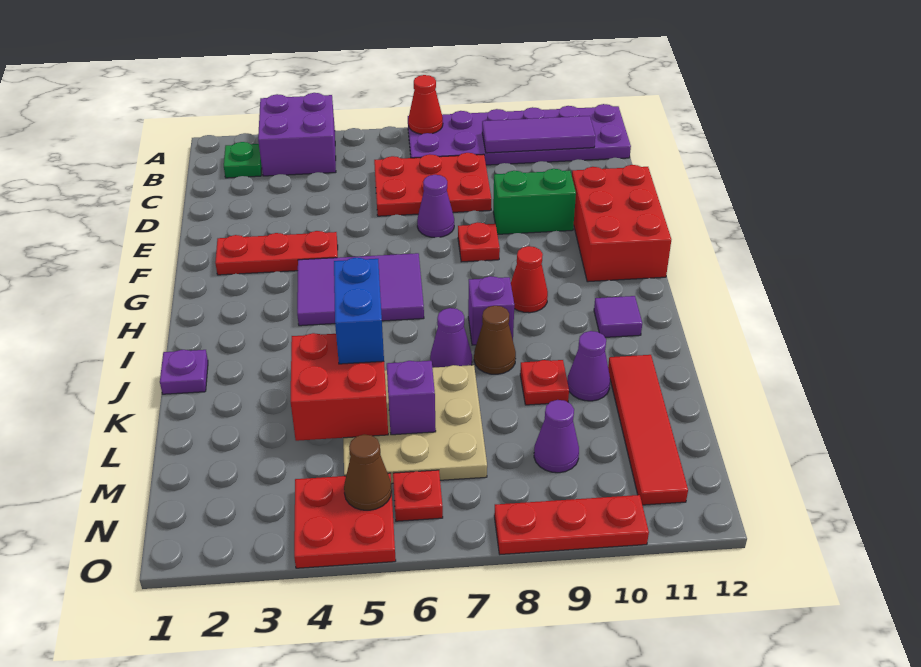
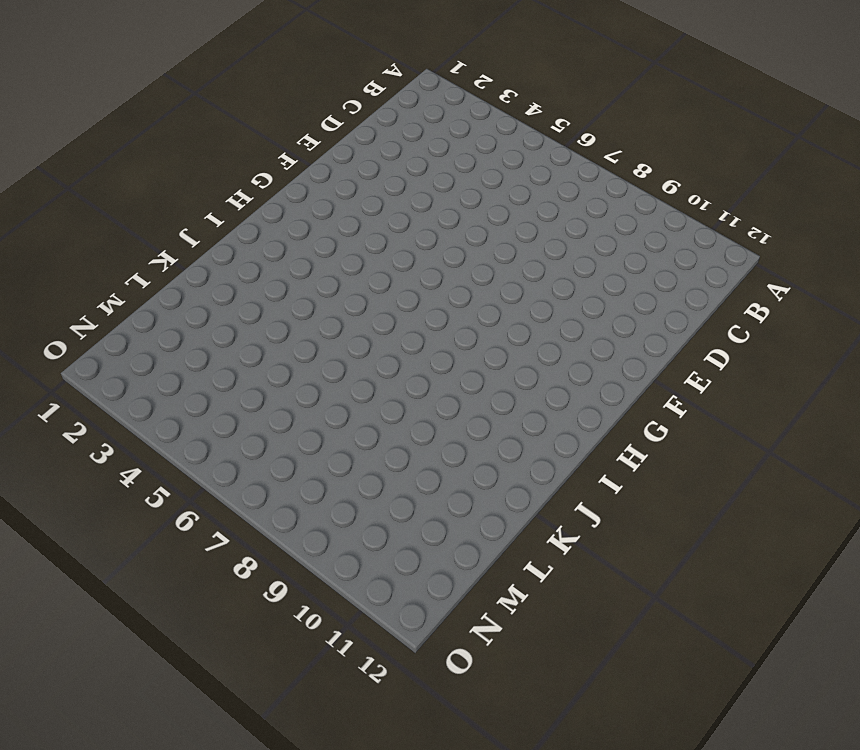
none -> purple 2x2 brick [258,93,336,176]
none -> purple 2x6 plate [408,104,631,165]
none -> green 1x1 plate [224,142,262,178]
none -> red 2x3 plate [374,153,491,216]

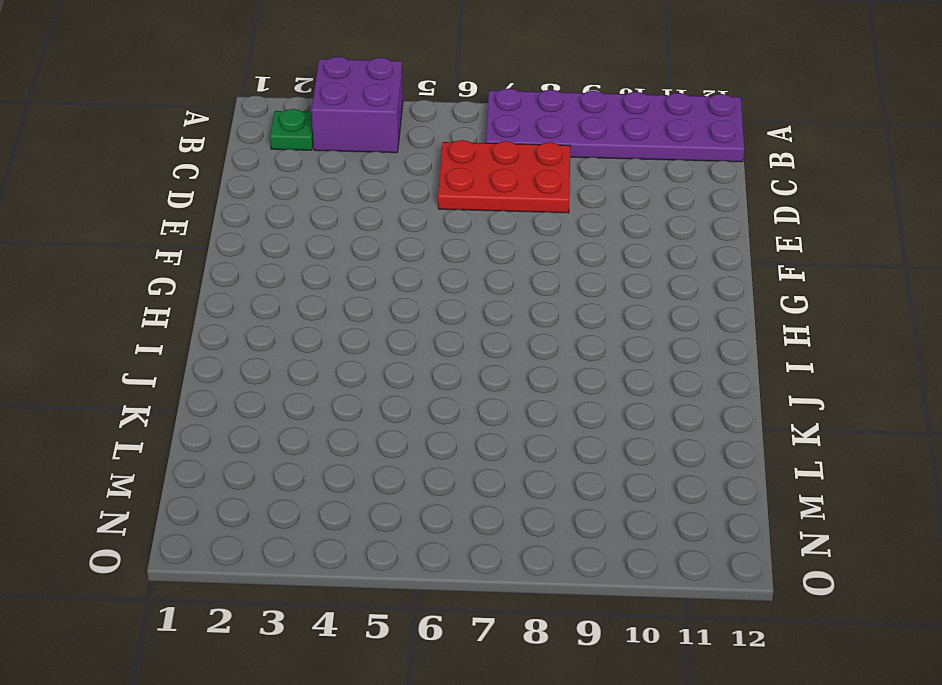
none -> purple 1x1 cone [417,175,454,238]
none -> green 1x2 brick [493,169,576,234]
none -> red 2x3 brick [572,165,671,282]
none -> red 1x3 plate [215,231,338,275]

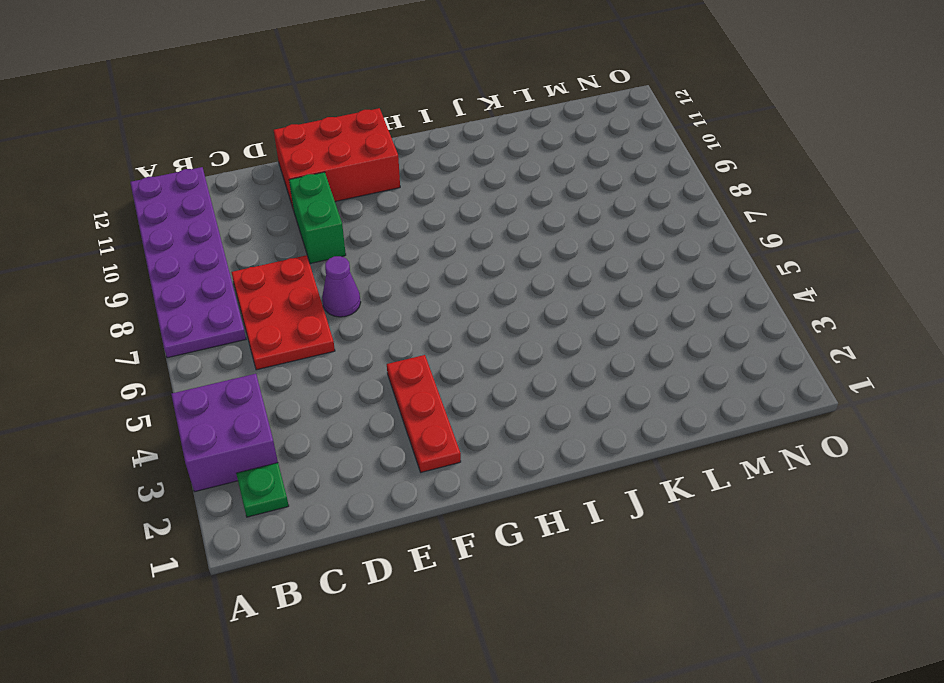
none -> red 1x1 plate [458,222,500,262]
none -> purple 2x3 tile [297,253,424,326]
none -> red 1x1 cone [511,246,548,313]
none -> purple 1x1 brick [468,276,514,345]

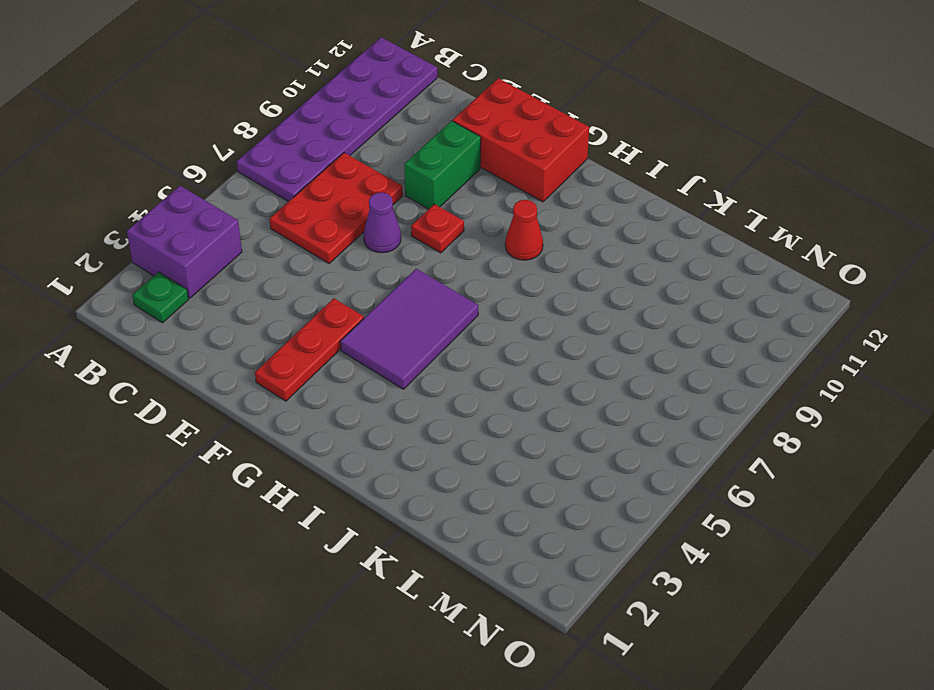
none -> purple 1x1 brick [468,276,514,345]
none -> purple 1x1 tile [594,296,642,337]
none -> purple 1x1 plate [160,350,208,394]
none -> purple 1x1 cone [430,308,472,368]

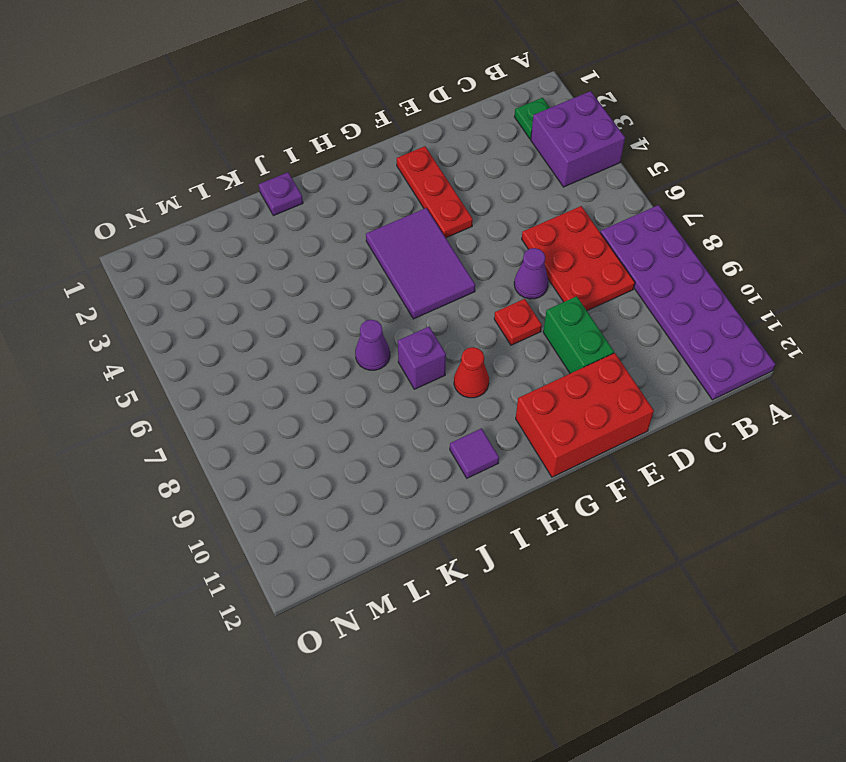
none -> brown 1x1 cone [474,306,516,374]
none -> tan 3x3 plate [343,365,487,484]
none -> red 1x1 plate [520,360,569,405]
none -> purple 1x1 cone [567,331,610,401]

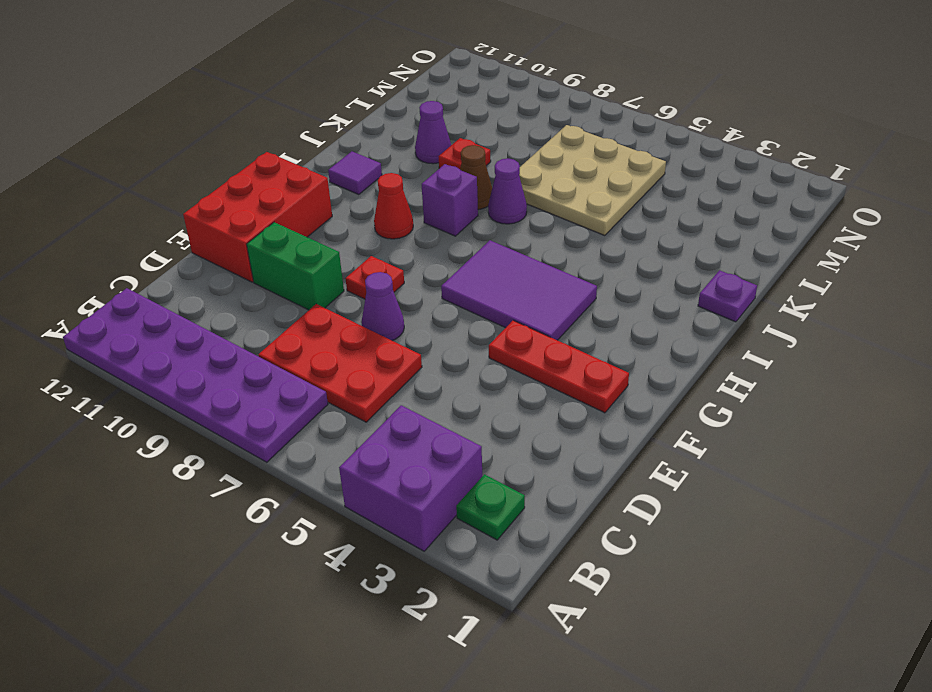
none -> red 1x4 tile [608,355,688,505]
none -> purple 1x1 cone [534,400,579,473]
none -> red 2x2 plate [294,473,396,568]
none -> red 1x1 plate [393,470,443,521]

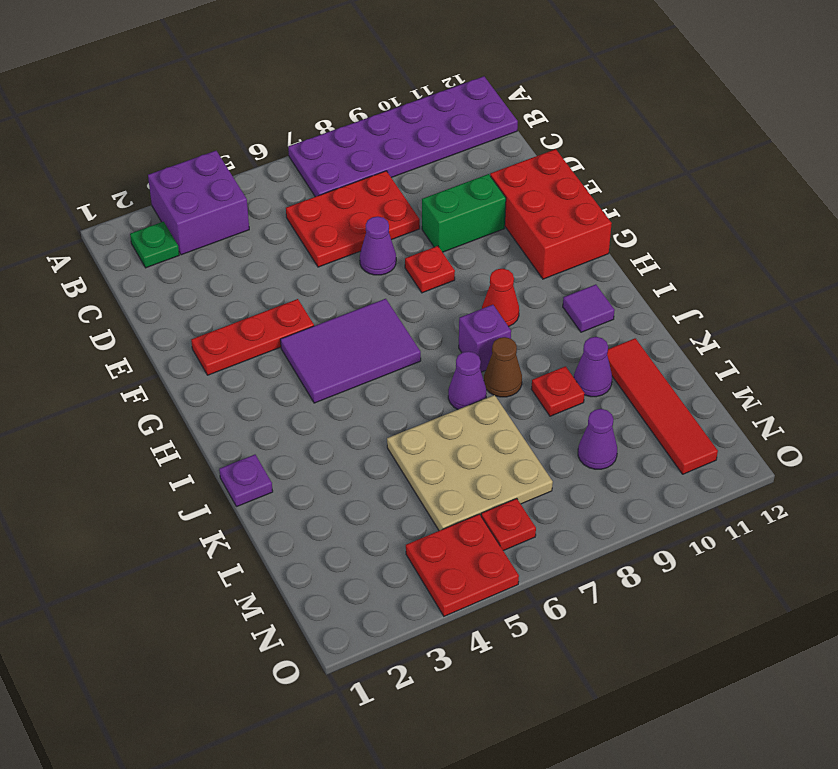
none -> red 1x3 plate [494,495,649,554]
none -> red 1x1 cone [408,75,443,134]
none -> purple 1x3 tile [482,116,595,153]
none -> red 2x2 brick [290,333,388,441]

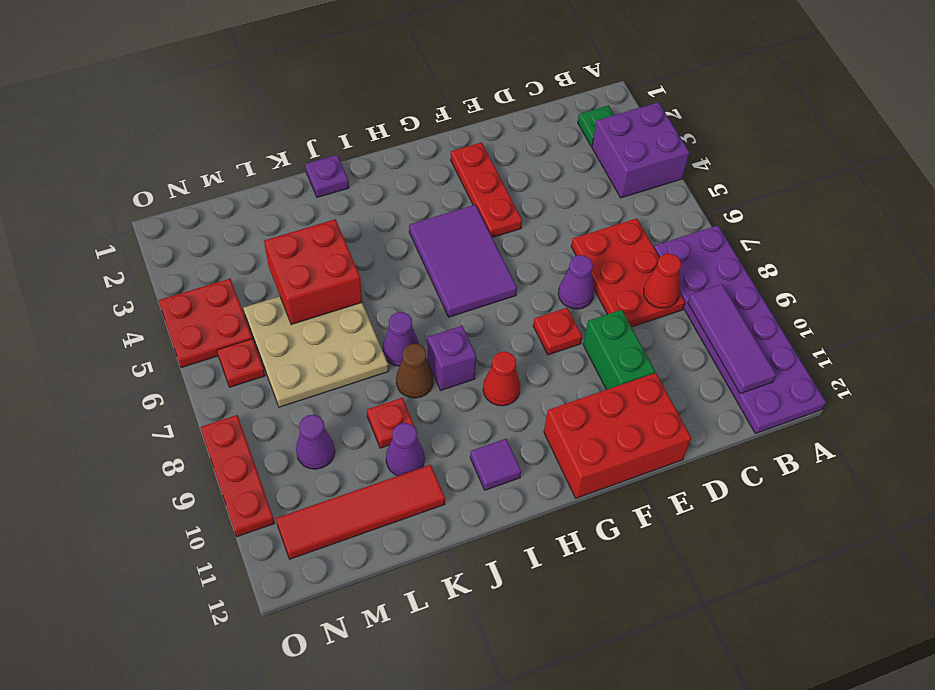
red 1x1 cone [644,254,681,308] -> red 1x1 cone moved to [408,75,443,134]
none -> purple 1x1 brick [387,361,436,435]
none -> brown 1x1 cone [344,435,392,510]
none -> blue 1x2 brick [334,258,384,364]

